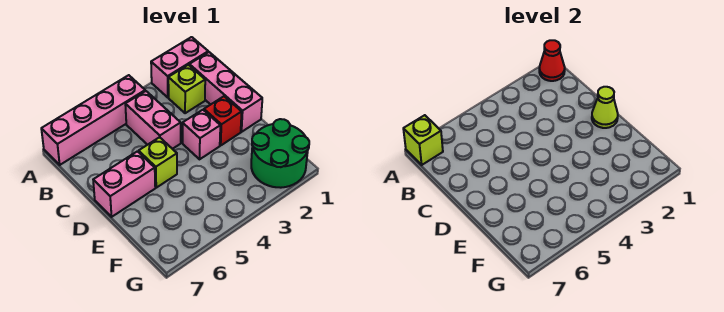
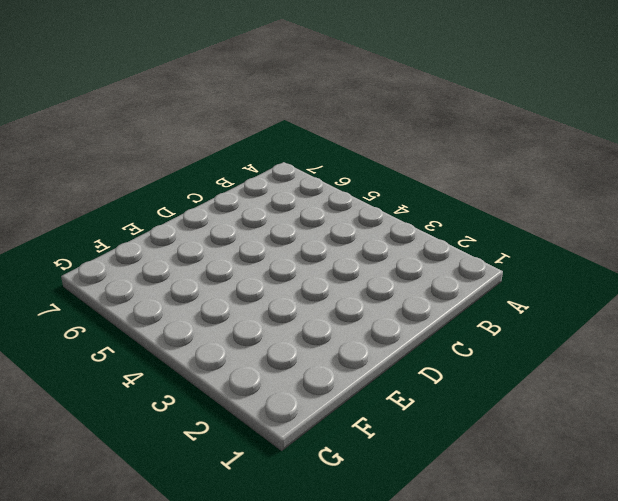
none -> pink 1x2 brick [151,37,208,97]
none -> pink 1x4 brick [41,75,145,165]
none -> pink 1x3 brick [189,52,262,132]

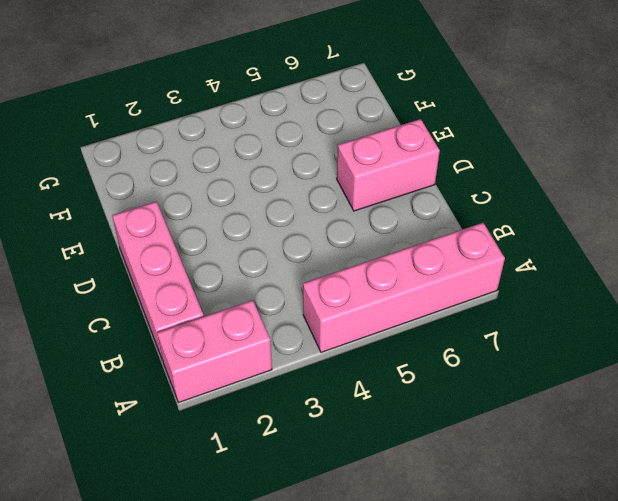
none -> lime 1x1 brick [168,65,205,113]
none -> pink 1x2 brick [125,91,181,149]
none -> red 1x1 brick [204,96,242,145]

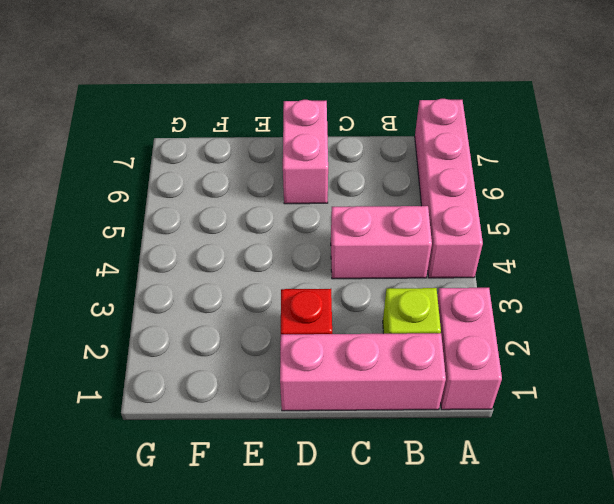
none -> pink 1x1 brick [183,110,220,159]
none -> lime 1x1 brick [139,137,177,188]
none -> green 2x2 round brick [251,119,309,188]

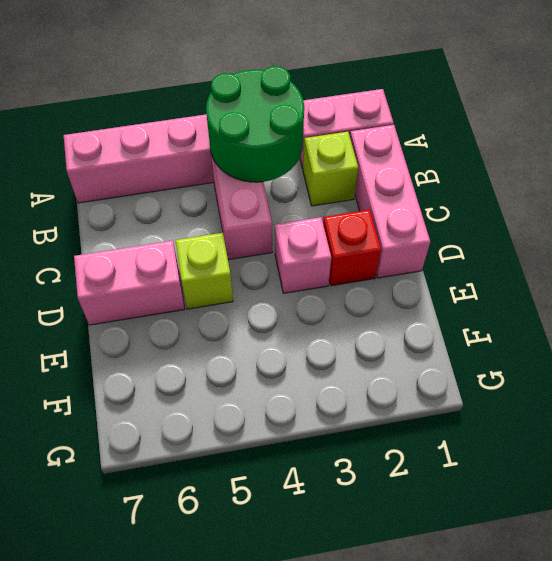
green 2x2 round brick [206,66,304,182] -> green 2x2 round brick moved to [251,119,309,188]
none -> red 1x1 cone [539,40,565,81]
none -> lime 1x1 brick [403,115,443,165]
none -> lime 1x1 cone [592,87,618,128]

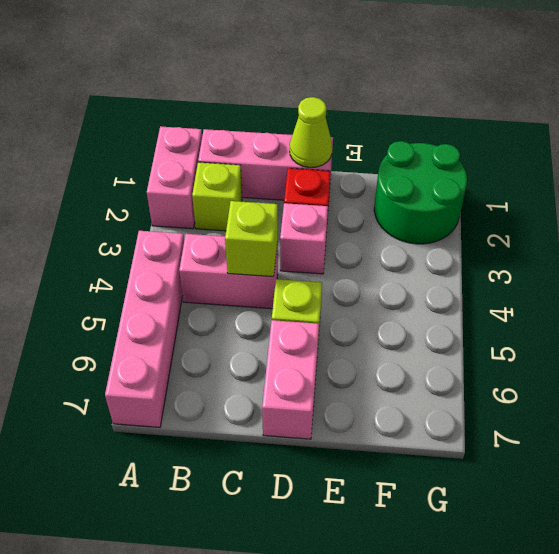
lime 1x1 brick [225,201,278,277] -> lime 1x1 brick moved to [403,115,443,165]
none -> red 1x1 cone [539,40,565,81]

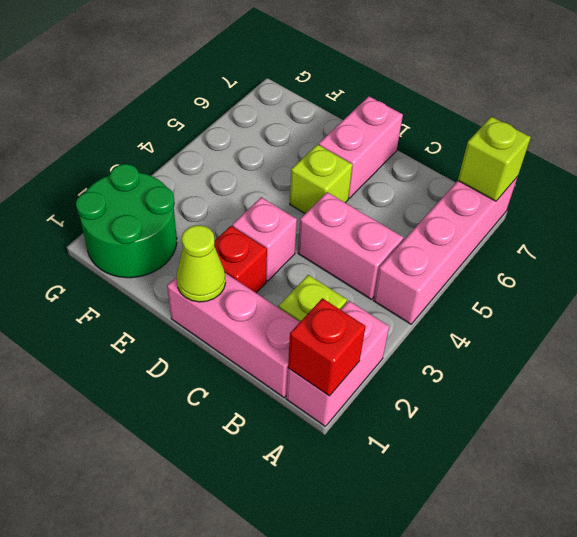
red 1x1 brick [288,298,366,396] -> red 1x1 cone [539,40,565,81]

